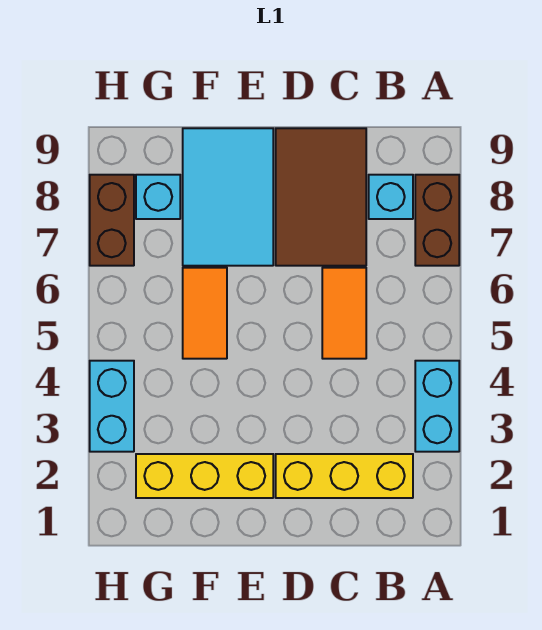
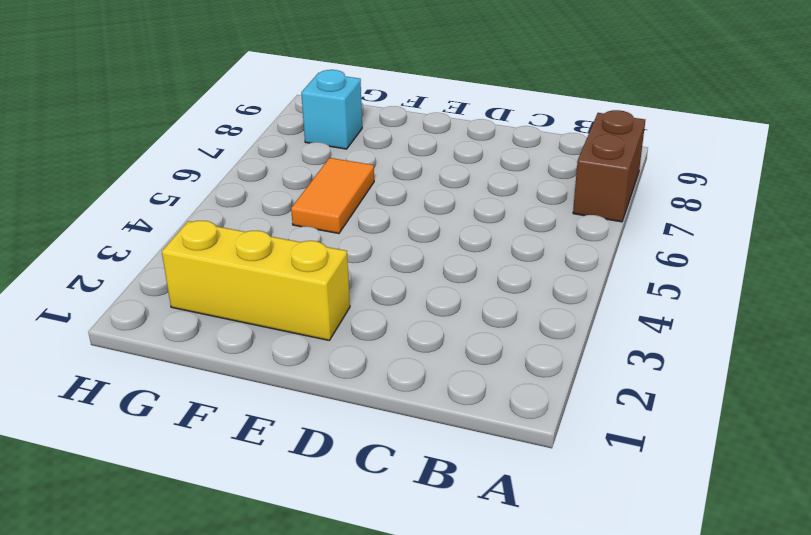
none -> cyan 1x2 brick [415,361,459,452]
none -> yellow 1x3 brick [276,454,413,498]
none -> cyan 1x1 brick [369,175,413,219]

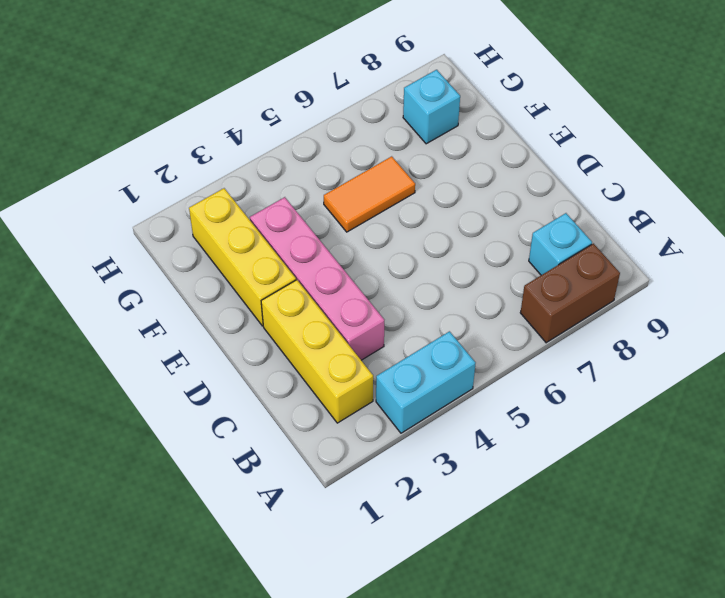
pink 1x4 brick [250,197,384,360] -> none
none -> orange 1x2 tile [322,268,366,359]
none -> brown 2x3 tile [276,128,366,266]
none -> cyan 2x3 tile [183,128,273,266]

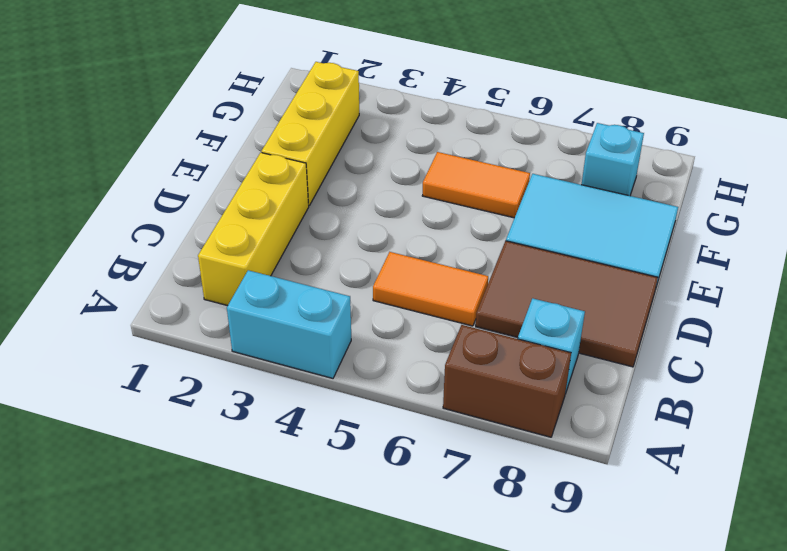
none -> cyan 1x2 brick [90,361,134,452]
none -> brown 1x2 brick [90,175,134,266]

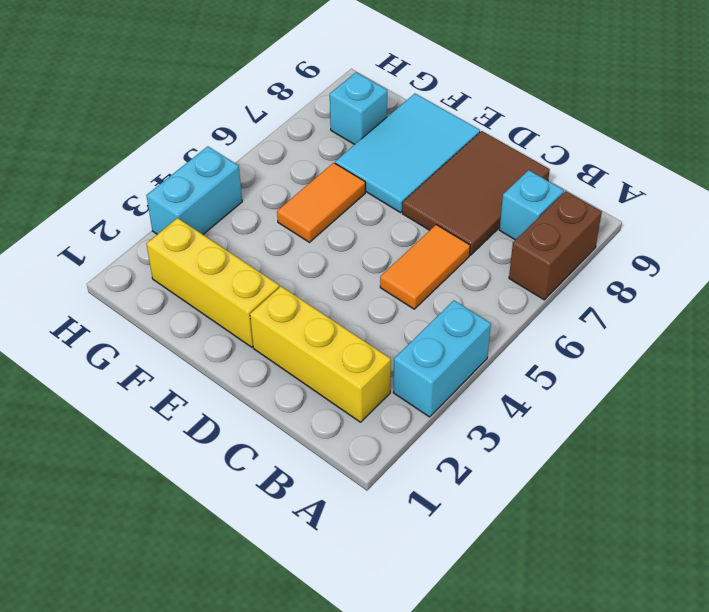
none -> brown 1x2 brick [90,175,134,266]

